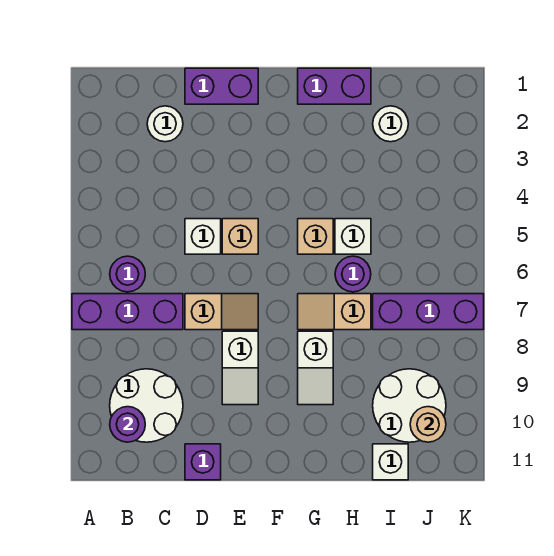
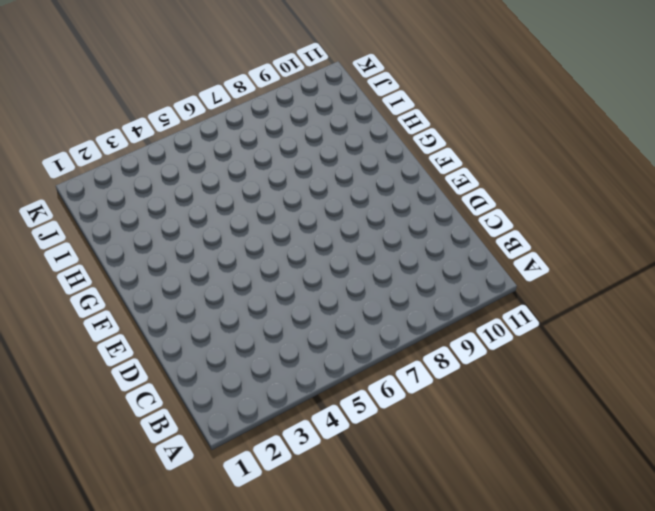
none -> purple 1x3 brick [72,294,183,330]
none -> purple 1x1 round brick [110,256,145,292]
none -> white 2x2 round brick [110,369,183,442]

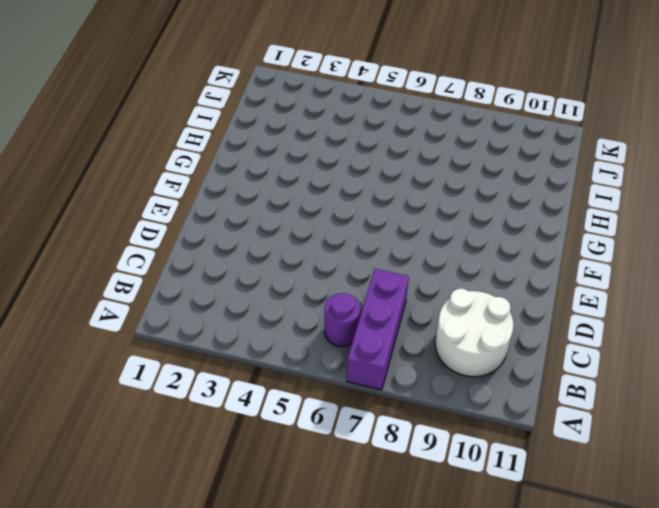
none -> white 1x1 round brick [147,106,183,142]
none -> purple 1x2 brick [185,68,258,104]
none -> white 1x1 brick [185,219,221,254]

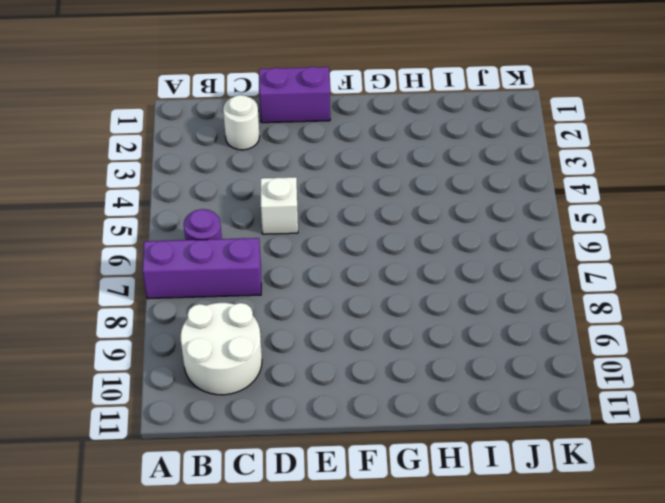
none -> tan 1x2 slope [185,294,258,330]
none -> purple 1x1 brick [185,444,221,480]
none -> tan 1x1 brick [222,219,258,254]

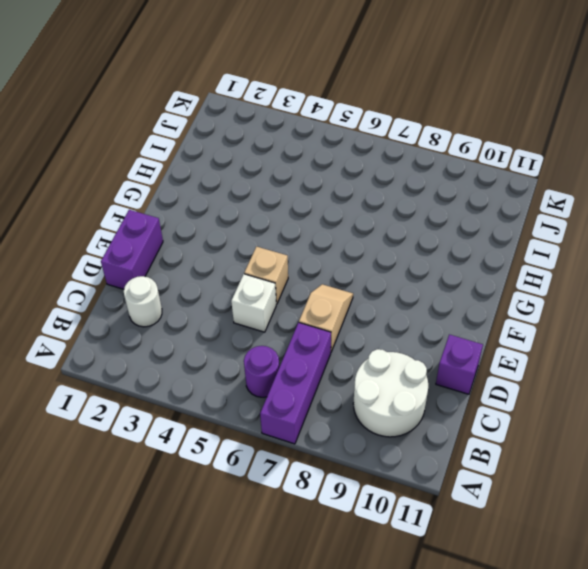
none -> white 1x2 slope [222,331,258,405]
none -> purple 1x2 brick [298,68,371,104]
none -> tan 1x1 brick [298,219,333,254]

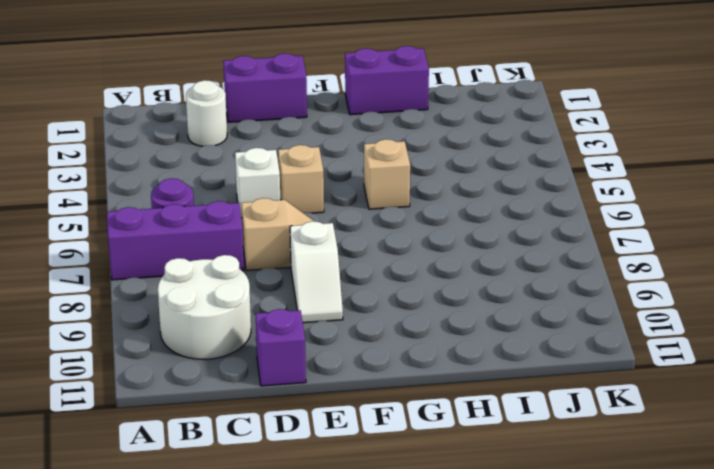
none -> tan 1x2 slope [298,294,371,330]
none -> white 1x2 slope [298,331,333,405]
none -> white 1x1 brick [335,219,371,254]

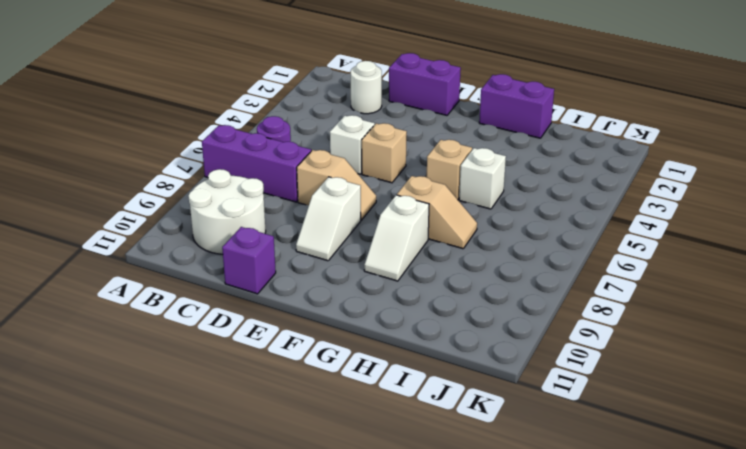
tan 1x2 slope [397,176,477,249] -> tan 1x2 slope turned to [298,294,371,330]
none -> purple 1x1 round brick [335,256,371,292]
none -> white 1x1 round brick [373,106,408,142]
none -> purple 1x3 brick [373,294,484,330]

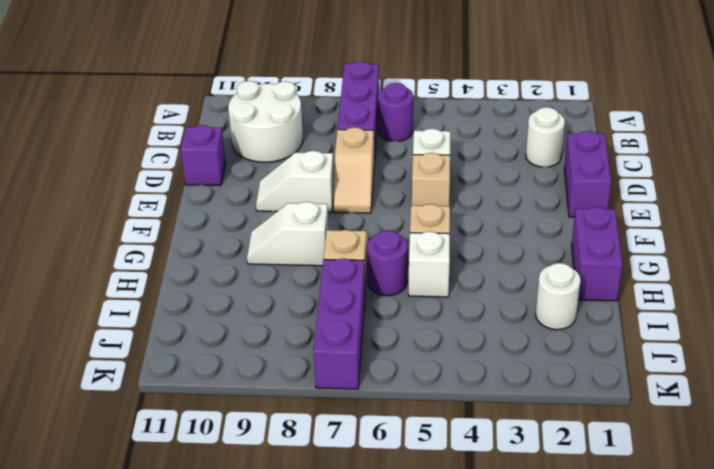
none -> white 2x2 round brick [373,369,446,442]
none -> white 1x1 brick [373,444,408,480]
none -> purple 1x1 round brick [110,407,145,442]

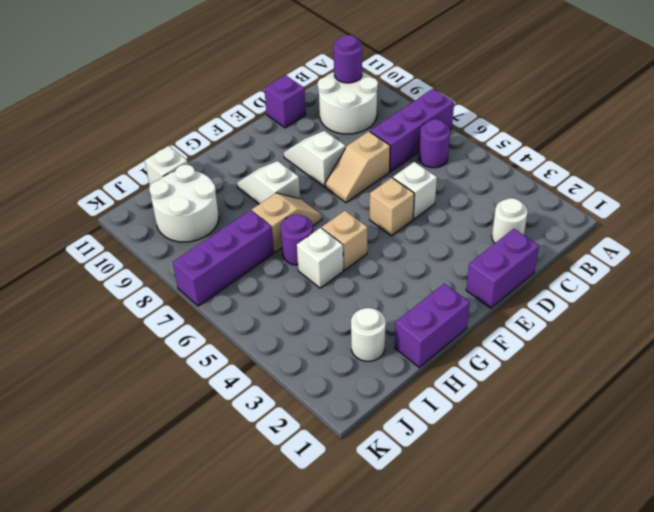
none -> tan 1x1 round brick [410,407,446,442]

